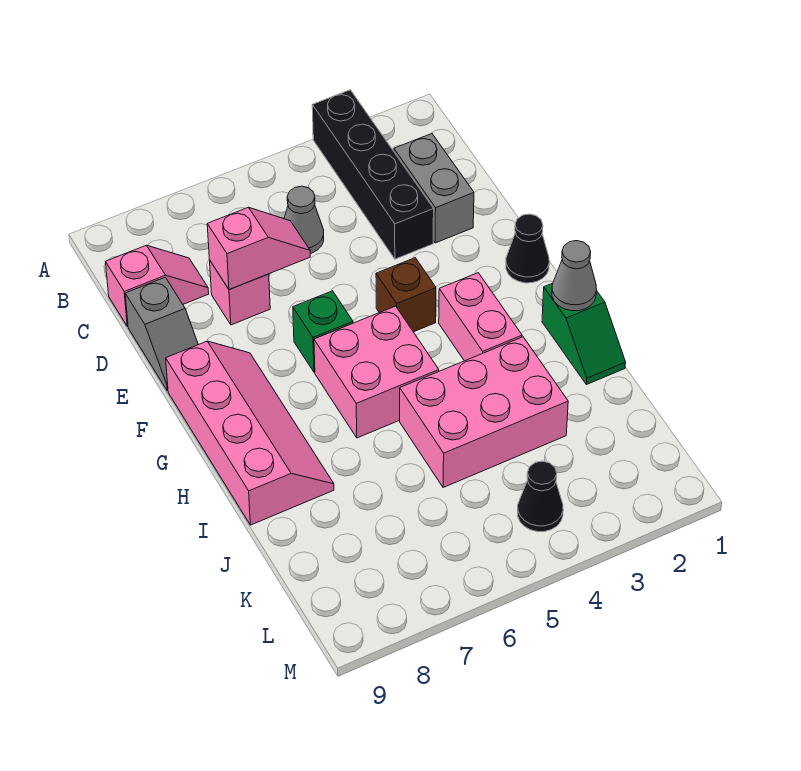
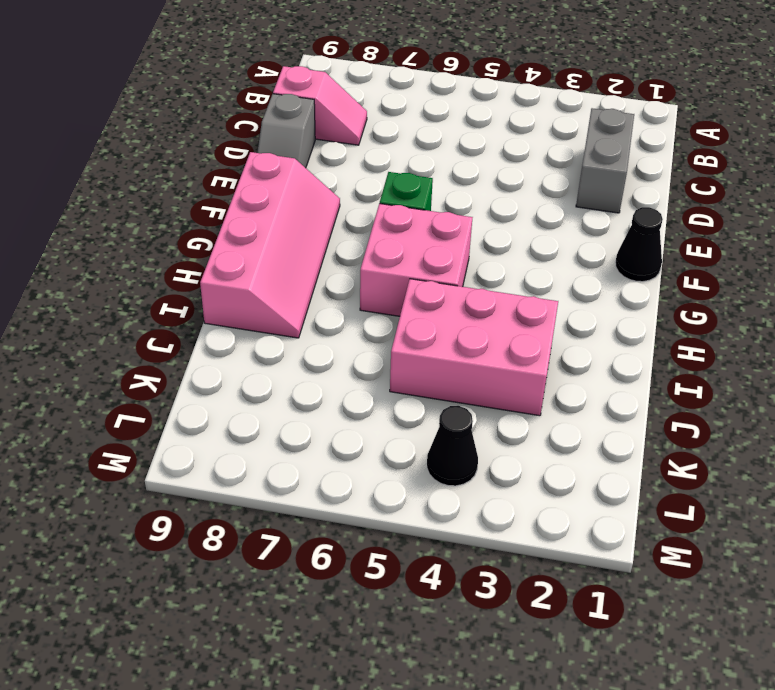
none -> black 1x4 brick [312,90,434,259]
none -> grey 1x1 cone [284,186,324,254]
none -> pink 1x1 brick [210,261,270,325]

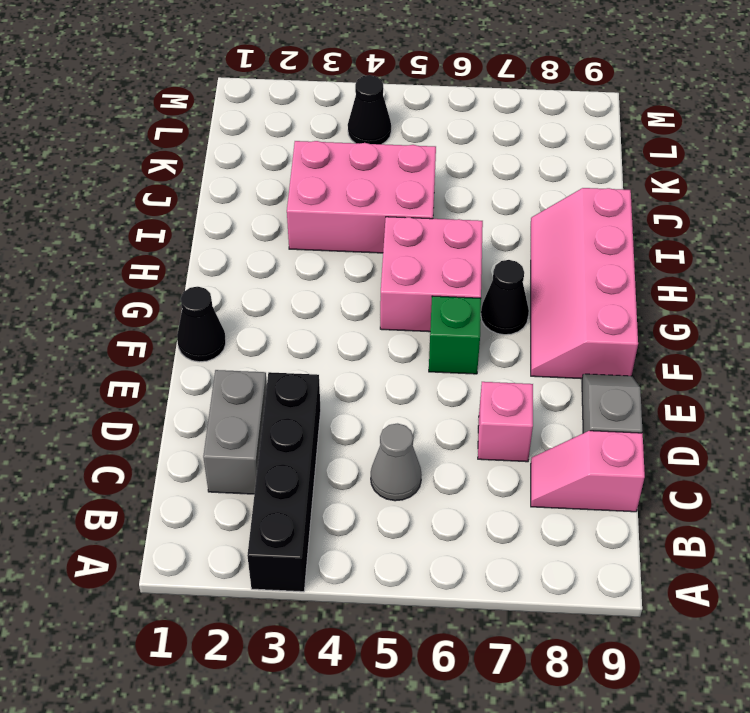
black 1x1 cone [481,260,529,335] -> none
none -> brown 1x1 brick [376,258,436,332]
none -> pink 1x2 brick [439,273,522,361]
none -> green 1x2 slope [542,283,626,385]

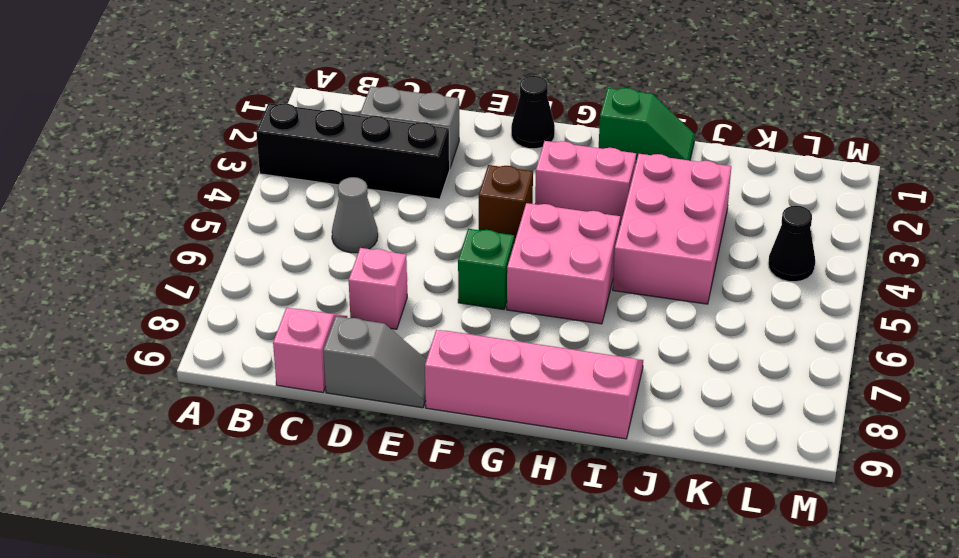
none -> pink 1x2 slope [207,207,310,290]
none -> grey 1x1 cone [552,241,597,311]

